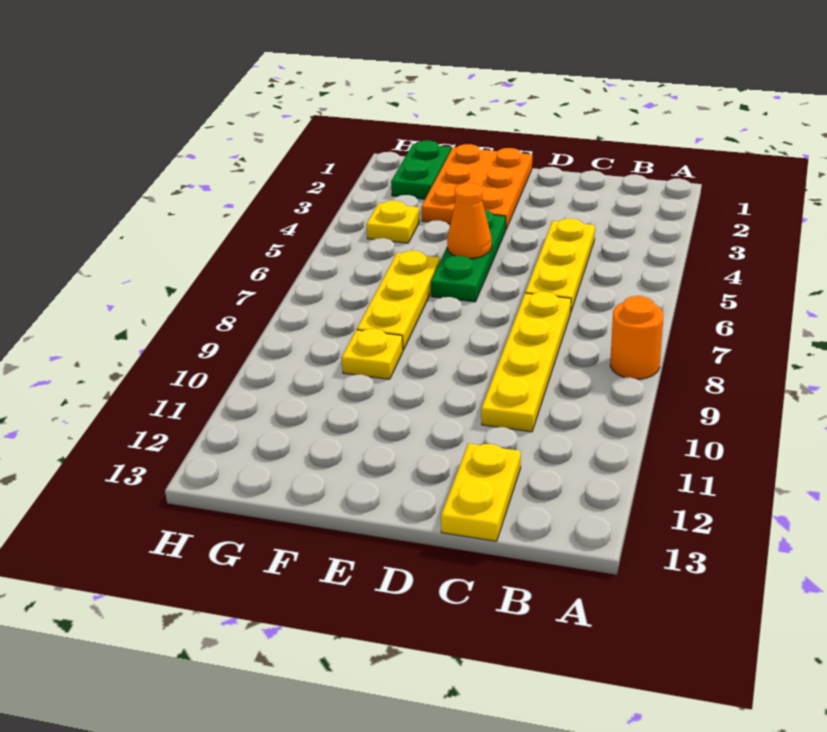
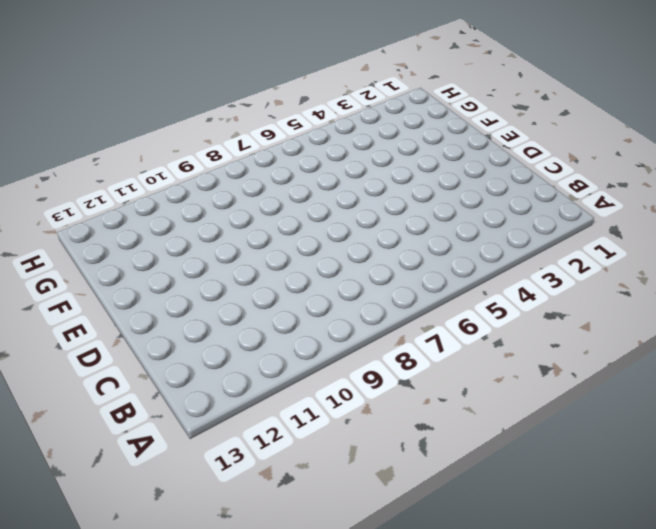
none -> orange 1x1 round brick [610,296,663,379]
none -> yellow 1x3 plate [525,218,595,311]

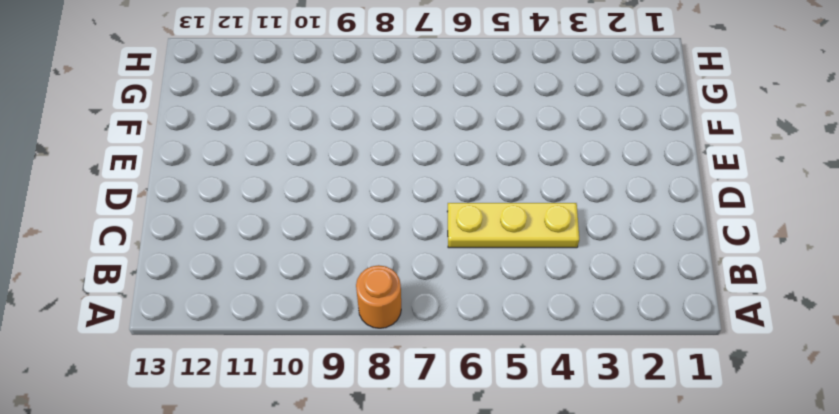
none -> yellow 1x4 plate [481,292,571,432]
none -> yellow 1x2 plate [441,444,521,541]

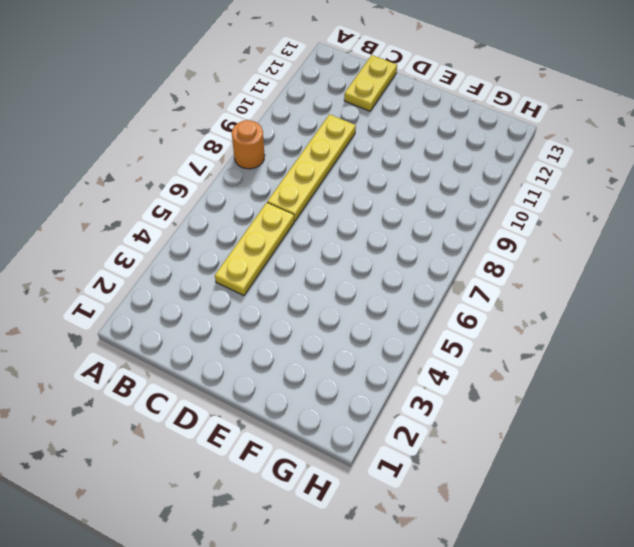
none -> orange 2x3 plate [422,144,532,229]
none -> green 1x3 plate [431,210,506,302]

